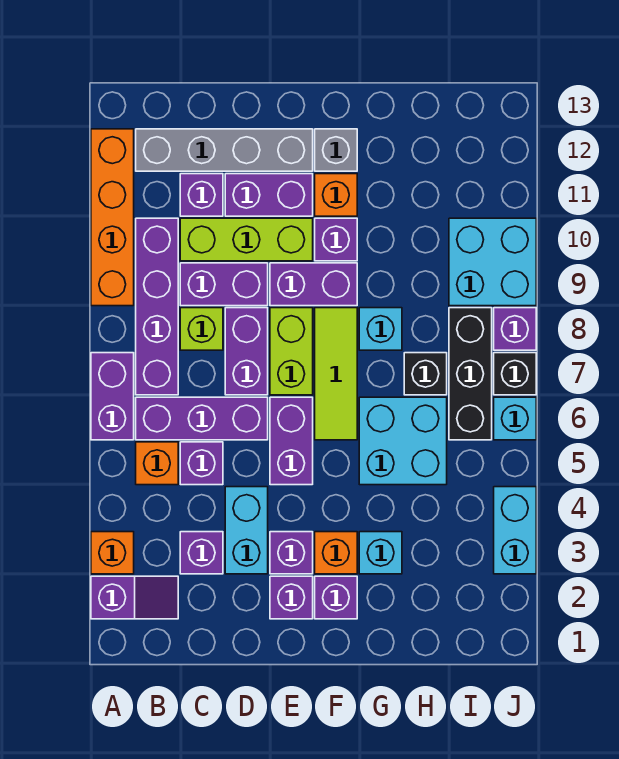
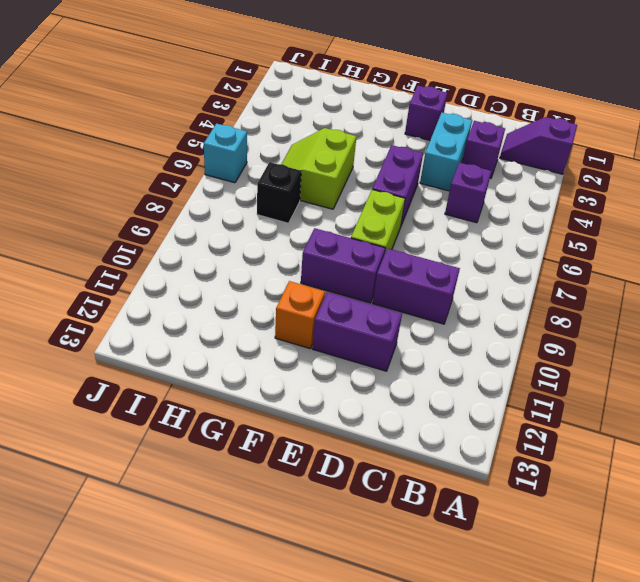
lime 2x2 slope [282,128,357,209] -> cyan 2x2 brick [359,397,447,485]
none -> orange 1x1 brick [91,532,134,574]
none -> purple 1x2 brick [91,353,134,440]
none -> orange 1x4 brick [91,129,134,306]
none -> orange 1x1 brick [136,442,178,485]

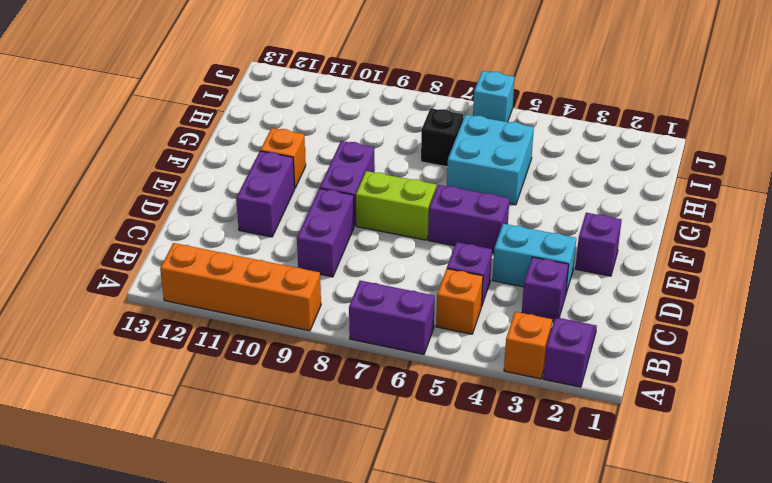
none -> purple 1x3 brick [136,397,268,440]
none -> purple 1x4 brick [136,218,178,395]
none -> grey 1x4 brick [136,129,313,171]
none -> lime 1x1 brick [180,308,223,350]

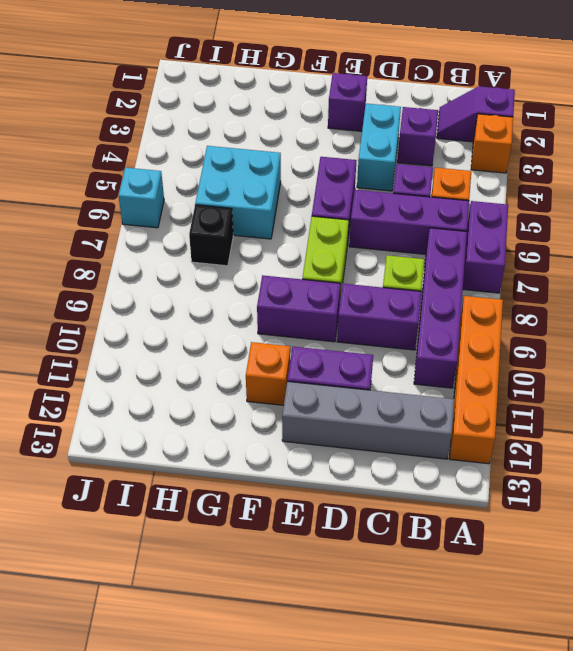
none -> lime 1x3 brick [180,218,313,261]
none -> purple 1x1 brick [180,174,223,216]
none -> purple 1x2 brick [225,308,268,395]
none -> purple 1x1 brick [270,532,313,574]

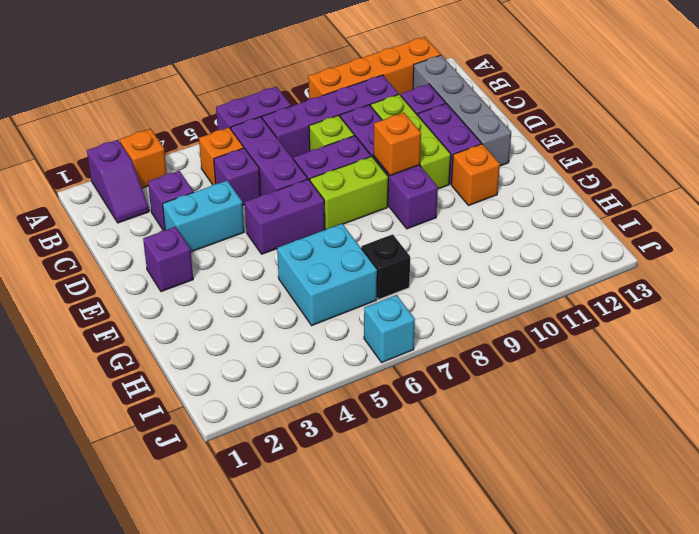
orange 1x1 brick [373,113,421,176] -> orange 1x1 brick moved to [315,532,357,574]
none -> purple 1x1 brick [270,532,313,574]
none -> purple 1x1 brick [315,576,357,619]
none -> lime 1x3 tile [315,308,357,440]
none -> purple 1x1 brick [315,218,357,261]

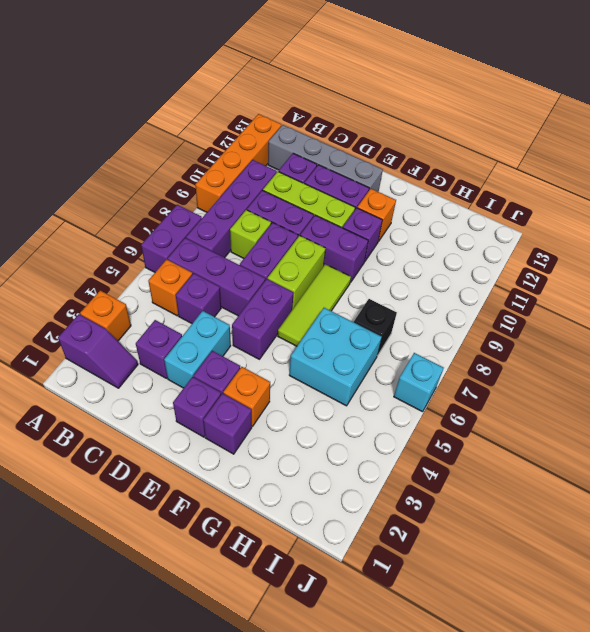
none -> grey 1x1 brick [315,129,357,171]
none -> cyan 1x1 brick [359,532,402,574]
none -> cyan 1x1 brick [359,308,402,350]
none -> black 1x3 brick [449,308,492,440]

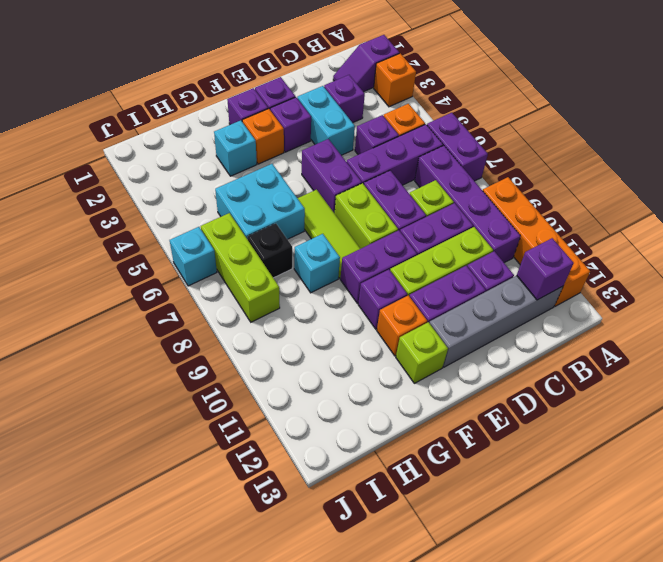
purple 1x1 brick [517,238,574,300] -> purple 1x1 brick moved to [494,308,536,350]
lime 1x1 brick [396,322,448,383] -> grey 1x1 brick [315,129,357,171]
lime 1x3 brick [201,213,280,322] -> black 1x3 brick [449,308,492,440]
none -> cyan 2x2 brick [449,218,536,306]
none -> cyan 1x2 brick [494,487,536,574]
none -> black 1x1 brick [494,353,536,395]

